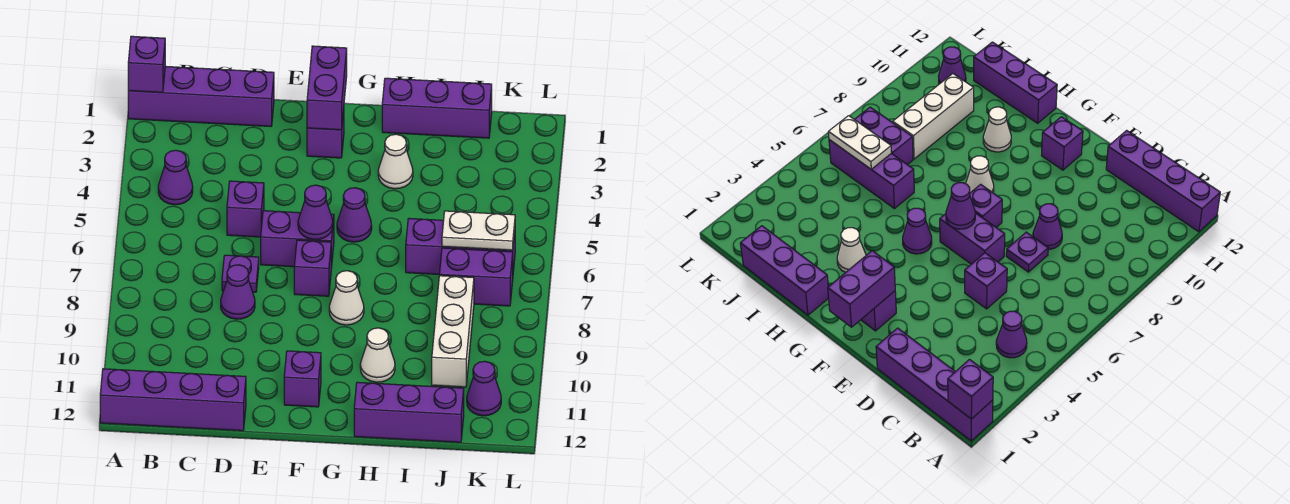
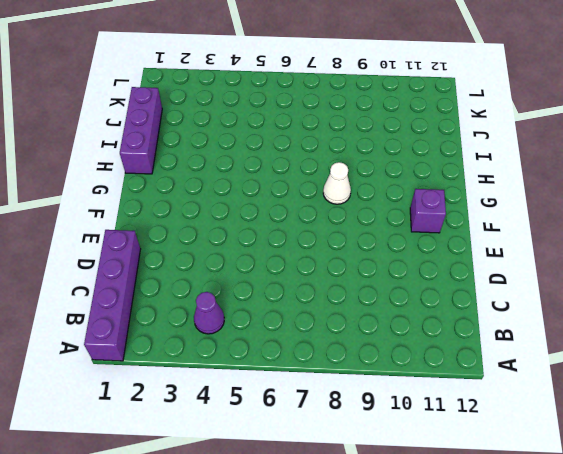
none -> purple 1x4 brick [100,369,246,431]
none -> purple 1x1 brick [227,181,264,237]
none -> purple 1x1 plate [222,255,259,292]

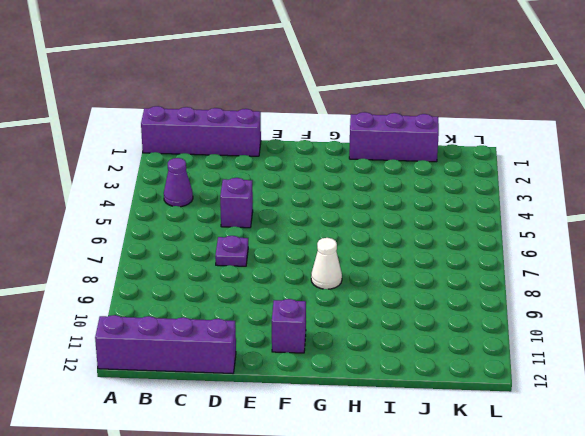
none -> purple 1x1 cone [221,265,255,319]
none -> purple 1x2 brick [261,211,334,268]
none -> purple 1x1 brick [307,110,344,158]

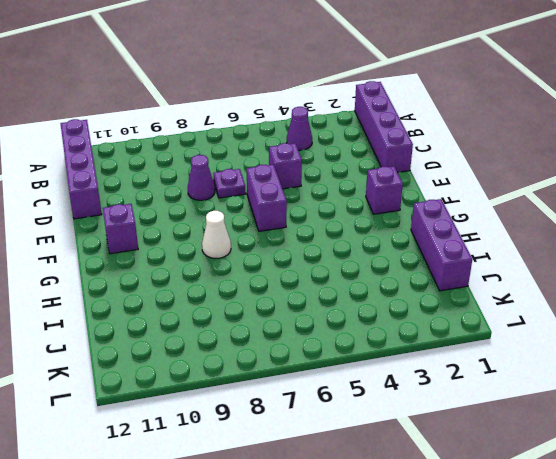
none -> purple 1x1 brick [294,240,331,296]
none -> purple 1x1 cone [337,188,372,242]
none -> white 1x1 cone [378,134,413,189]

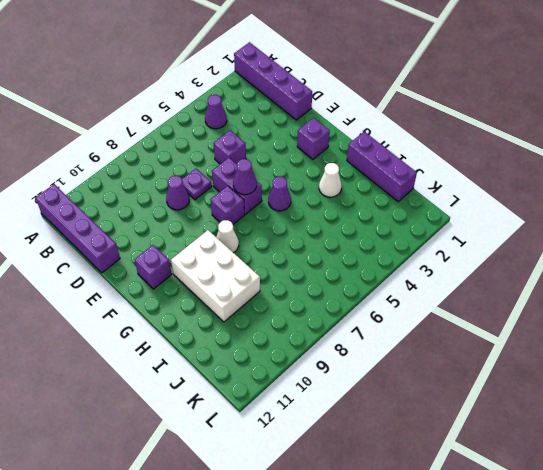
white 2x3 brick [171,230,260,322] -> white 1x1 cone [360,328,395,382]
none -> purple 1x3 brick [354,382,464,442]
none -> purple 1x3 brick [406,218,515,274]
none -> purple 1x2 brick [439,248,513,306]

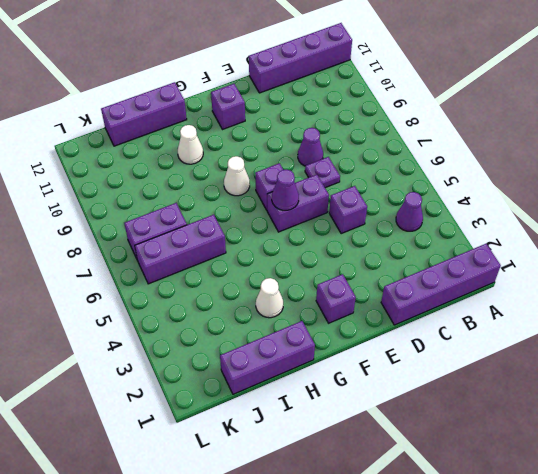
none -> purple 1x1 cone [337,188,372,242]
none -> white 1x3 brick [432,276,474,387]
none -> purple 1x1 cone [467,361,501,416]

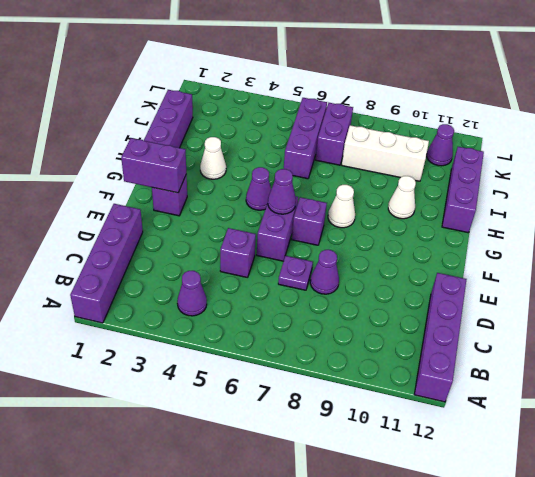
none -> purple 1x1 brick [284,351,321,407]
none -> purple 1x1 brick [128,36,165,92]
none -> white 1x2 plate [442,211,515,250]

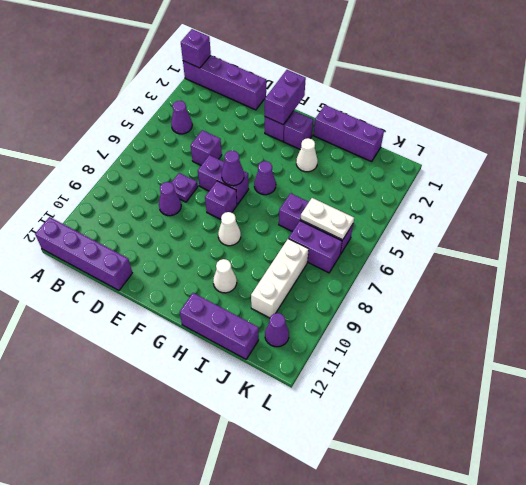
purple 1x1 brick [284,111,313,149] -> purple 1x1 brick moved to [284,351,321,407]

